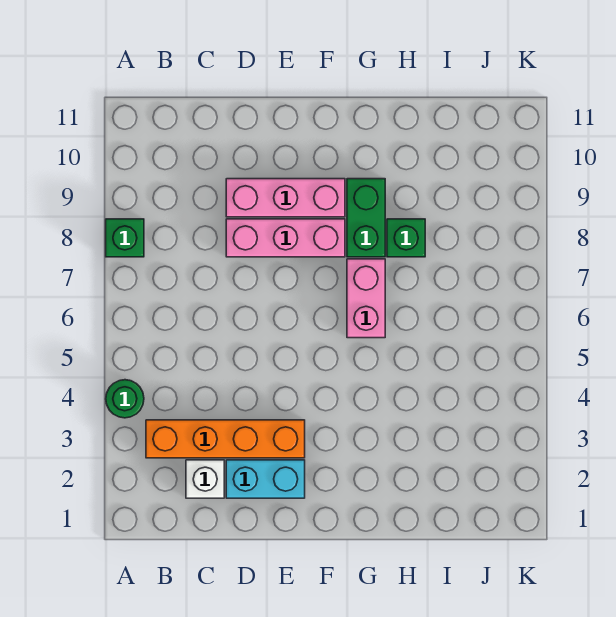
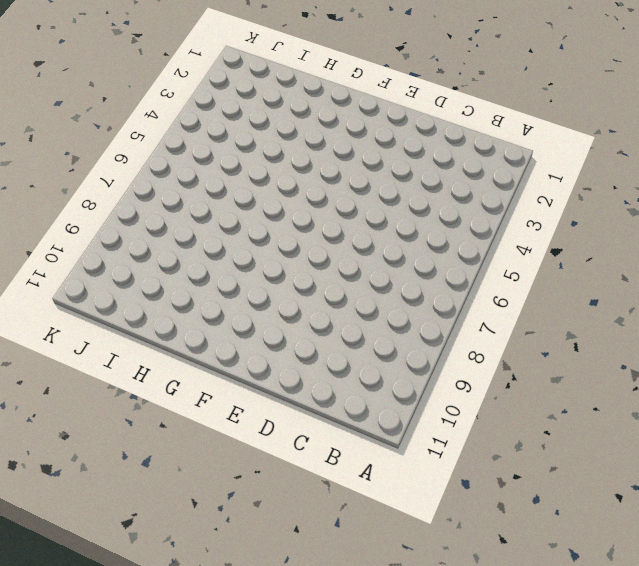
none -> green 1x1 round brick [106,380,144,418]
none -> green 1x1 brick [106,219,144,257]

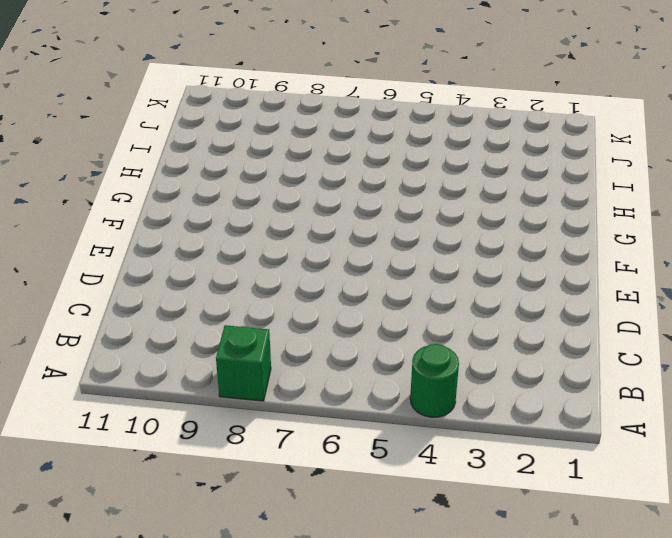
none -> orange 1x4 brick [146,420,305,458]
none -> white 1x1 brick [186,460,224,498]

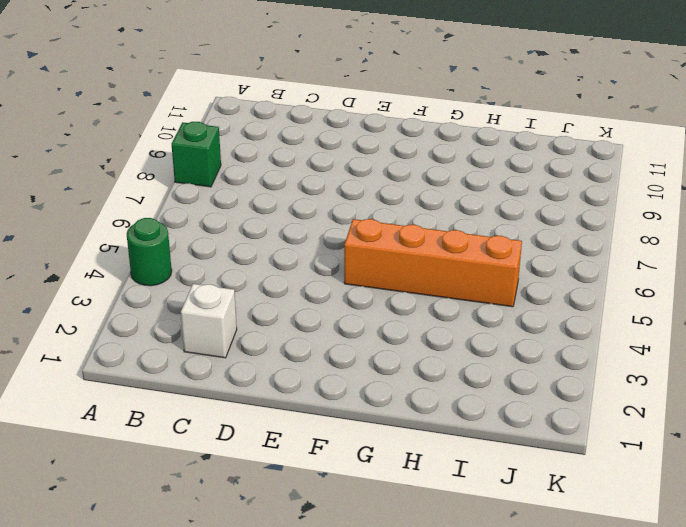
orange 1x4 brick [344,219,522,307] -> orange 1x4 brick moved to [146,420,305,458]
none -> cyan 1x2 brick [226,460,305,498]
none -> pink 1x3 brick [226,219,345,257]

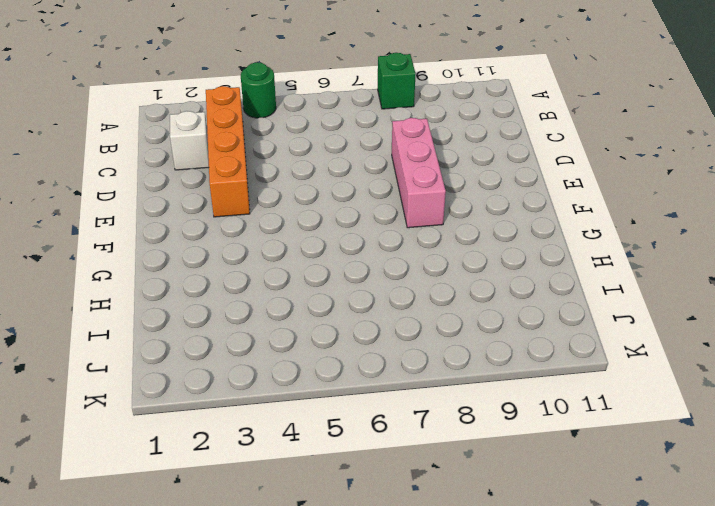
none -> cyan 1x2 brick [226,460,305,498]
none -> pink 1x3 brick [226,179,345,217]

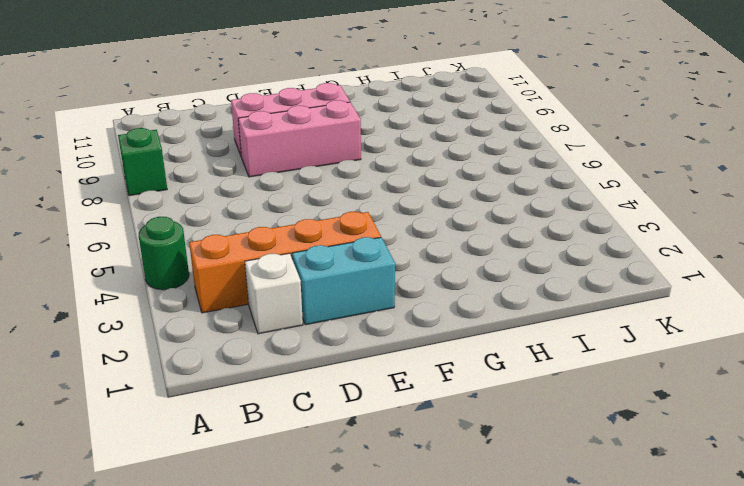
none -> pink 1x2 brick [347,259,385,338]
none -> green 1x2 brick [347,179,385,257]

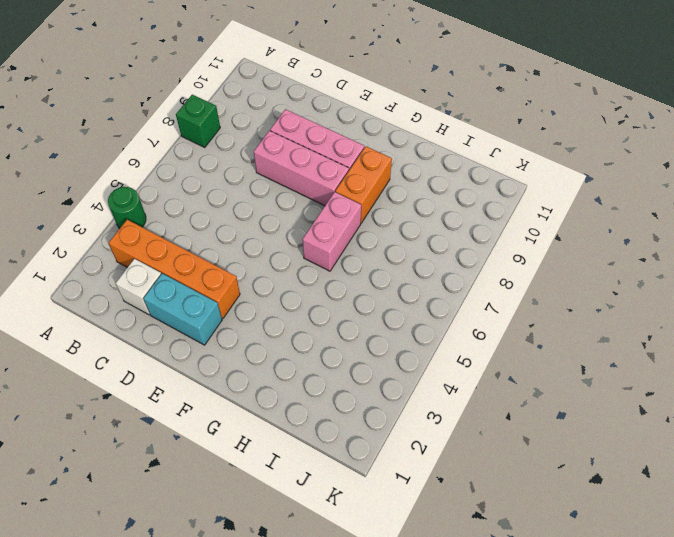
orange 1x2 brick [335,147,392,223] -> green 1x2 brick [347,179,385,257]
none -> green 1x1 brick [387,219,425,257]

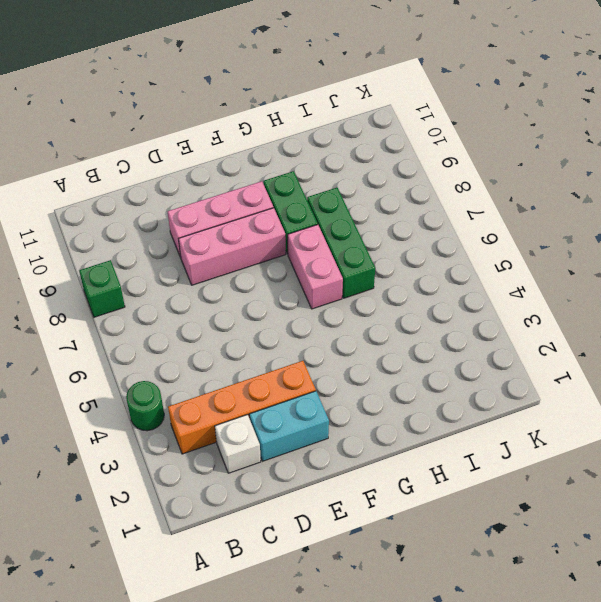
green 1x3 brick [307,188,375,298] -> green 1x1 brick [387,219,425,257]

